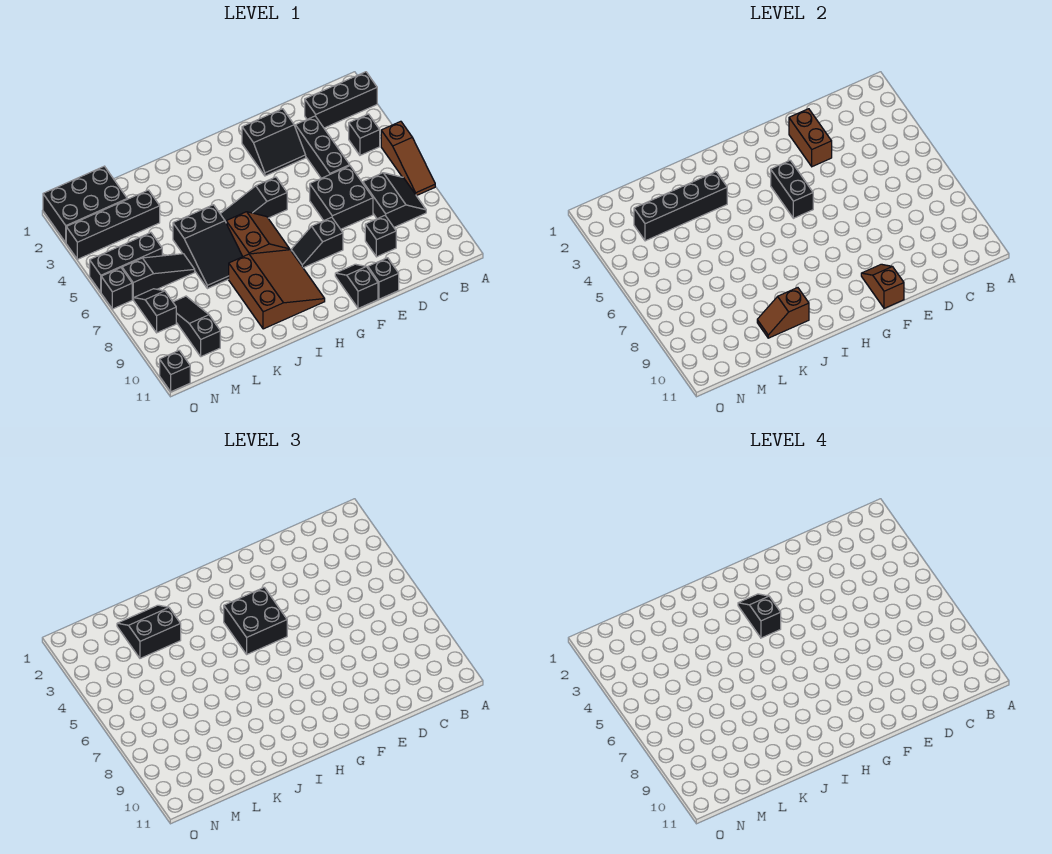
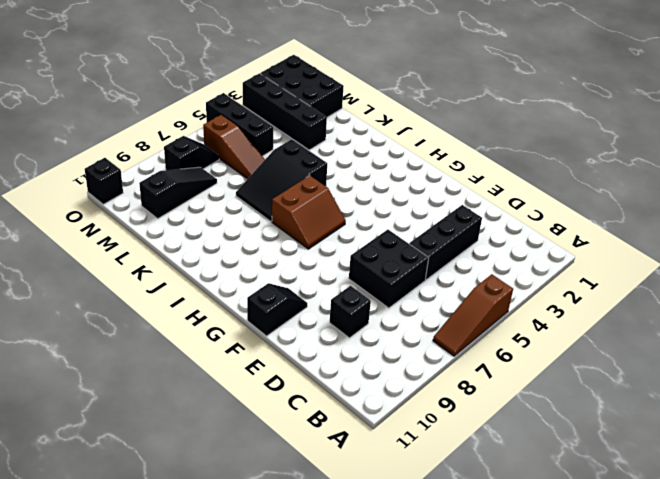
brown 1x3 slope [203,115,265,179] -> black 1x3 slope [122,254,195,299]
none -> black 1x3 brick [305,72,377,128]
none -> black 1x1 brick [349,114,380,155]
none -> black 2x2 slope [363,173,426,227]
none -> black 2x2 slope [242,109,306,176]

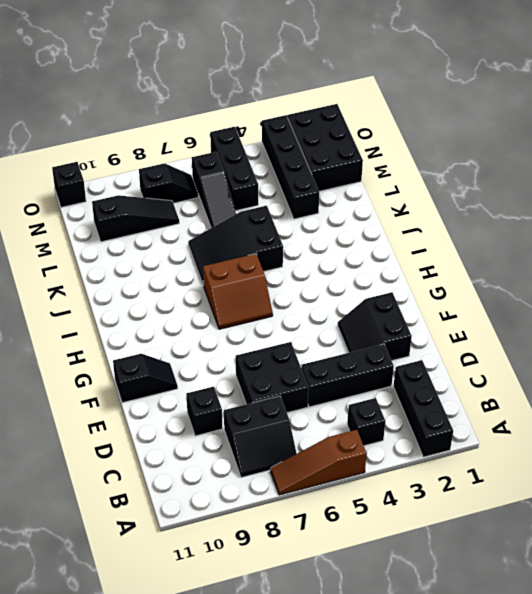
none -> black 1x1 brick [368,258,399,299]
none -> black 1x2 slope [291,217,343,268]
none -> black 1x3 slope [220,177,287,222]
none -> brown 3x3 slope [229,250,325,329]

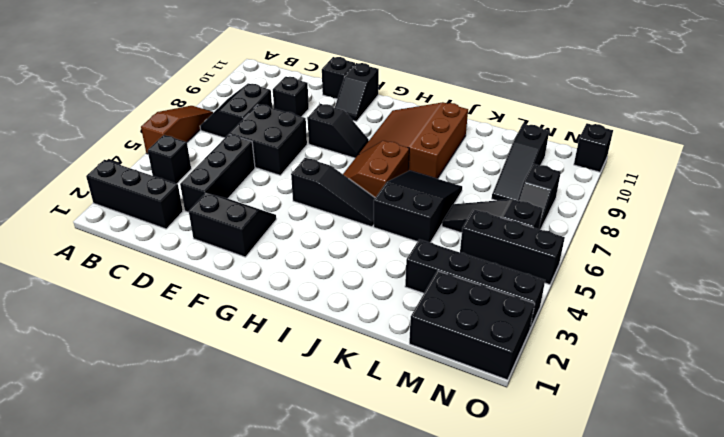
none -> black 1x1 brick [101,268,132,309]
none -> brown 1x2 brick [789,109,832,167]
none -> brown 1x2 slope [861,264,904,308]
none -> black 1x2 brick [771,160,813,218]

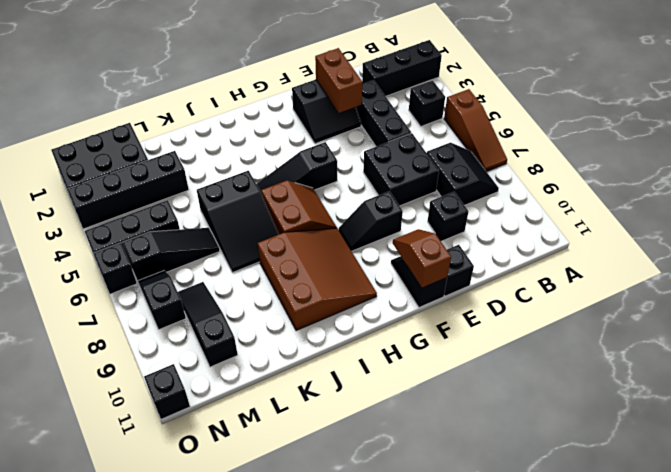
none -> black 1x2 brick [771,160,813,218]
none -> black 1x4 brick [634,172,727,241]
none -> brown 1x2 slope [757,288,809,338]
none -> black 2x2 brick [224,587,287,654]

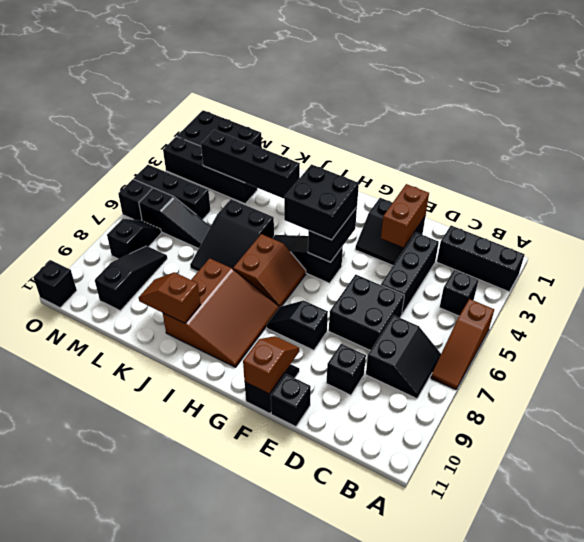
none -> black 2x2 slope [117,605,181,658]
none -> black 1x2 slope [738,594,781,638]

